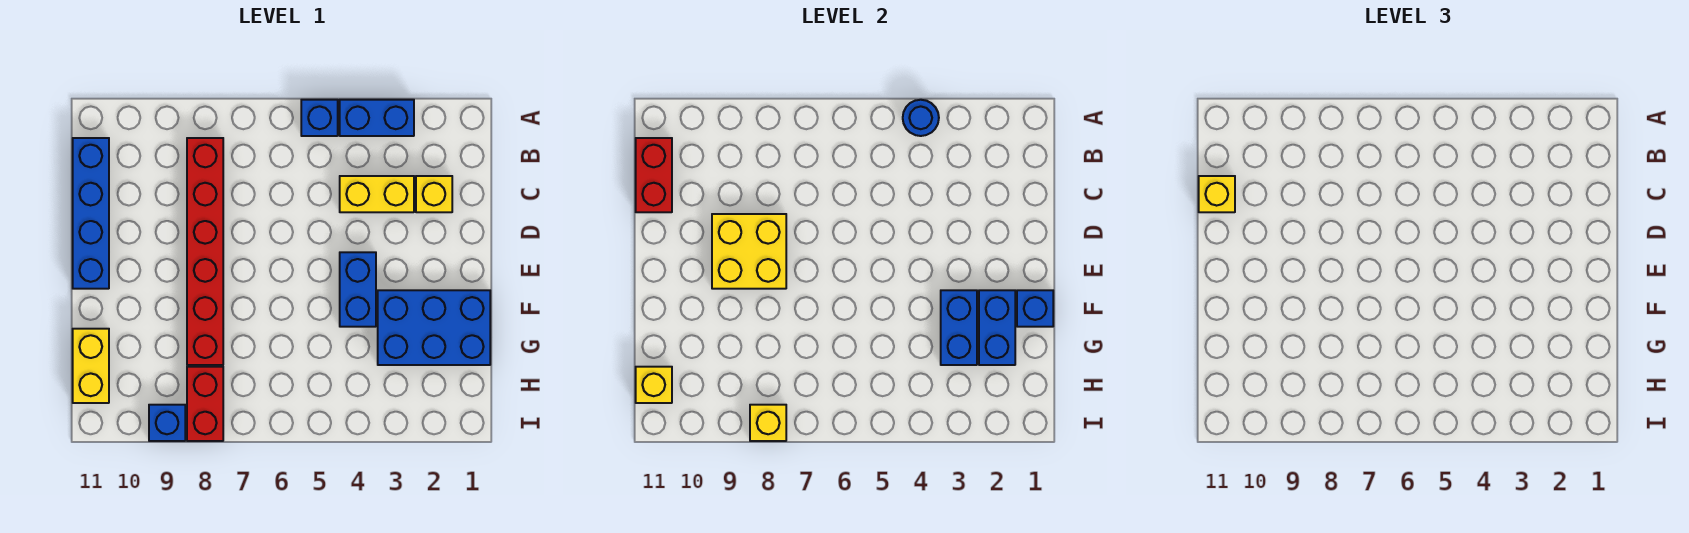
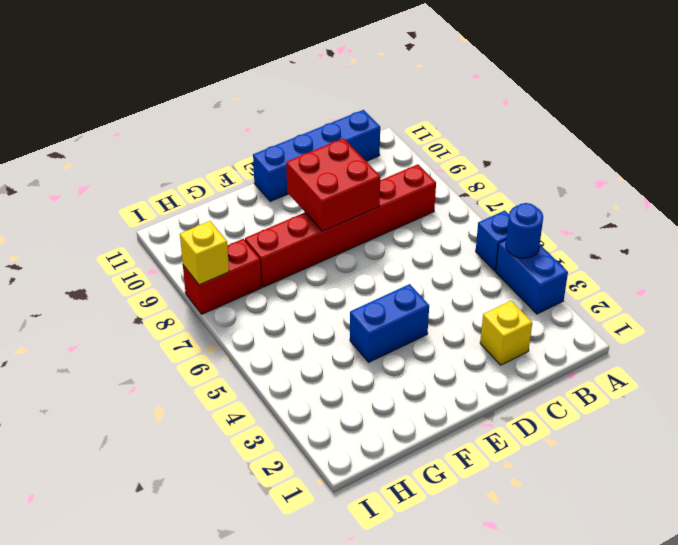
red 2x2 brick [286,138,380,231] -> yellow 2x2 brick [712,214,786,289]
none -> yellow 1x2 brick [340,176,414,212]
none -> blue 2x3 brick [378,290,490,365]
none -> yellow 1x2 brick [73,329,109,403]

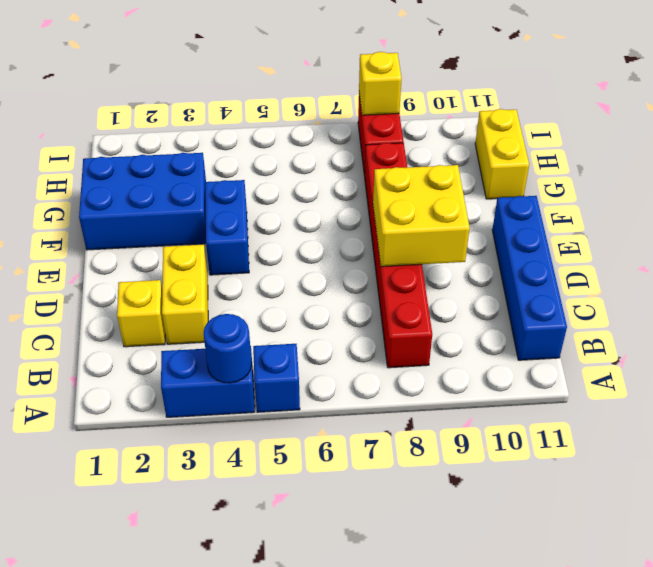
yellow 1x2 brick [162,245,208,344] -> yellow 1x2 brick turned to [340,176,414,212]
none -> blue 1x1 brick [149,405,185,441]
none -> red 1x2 brick [636,138,672,212]
none -> blue 1x1 brick [1017,290,1053,327]

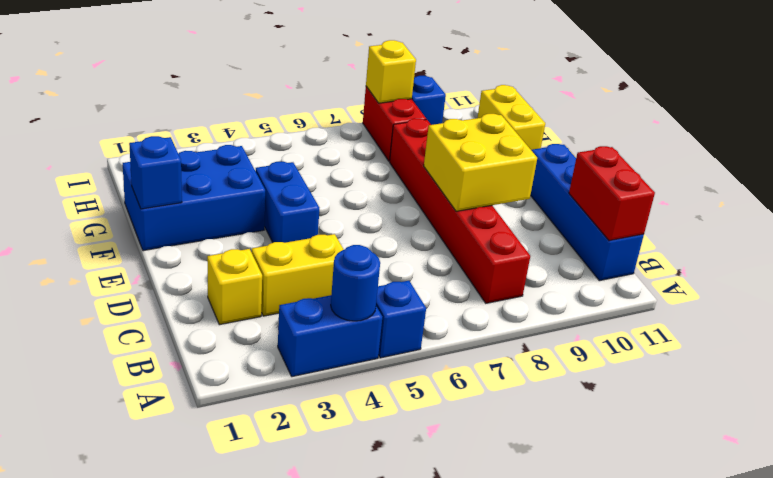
none -> blue 1x2 brick [979,290,1015,365]
none -> blue 1x2 brick [941,290,977,365]
none -> yellow 1x1 brick [636,367,672,403]

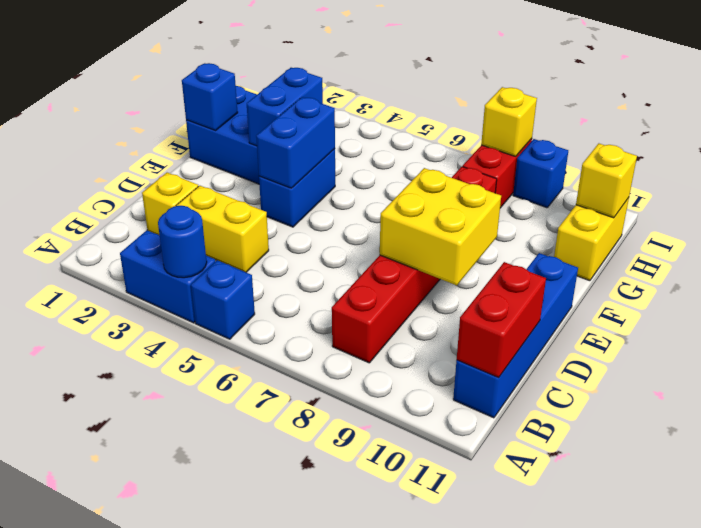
blue 1x2 brick [256,97,335,188] -> blue 1x2 brick moved to [979,290,1015,365]
none -> yellow 1x1 brick [1199,176,1235,212]

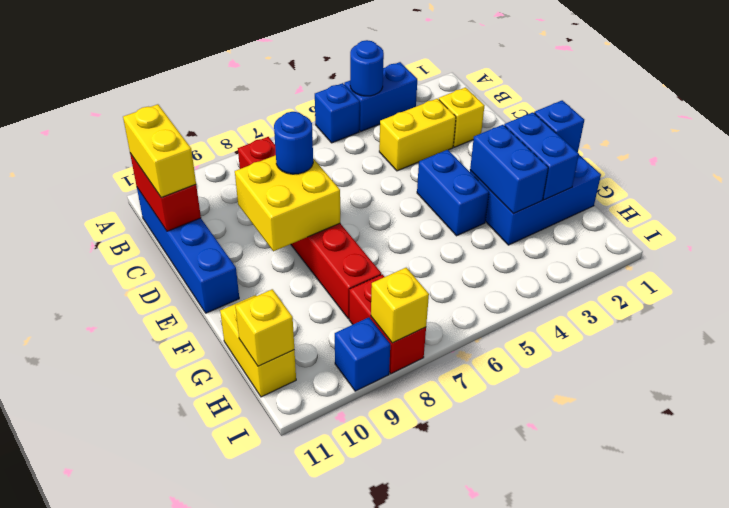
yellow 1x2 brick [123,104,196,198] -> yellow 1x1 brick [1199,176,1235,212]
blue 1x1 round brick [274,112,313,174] -> none

